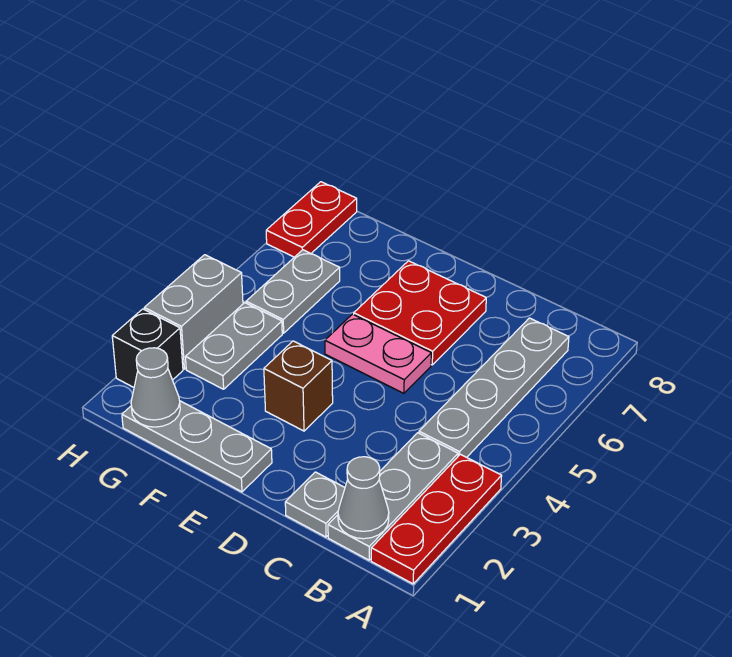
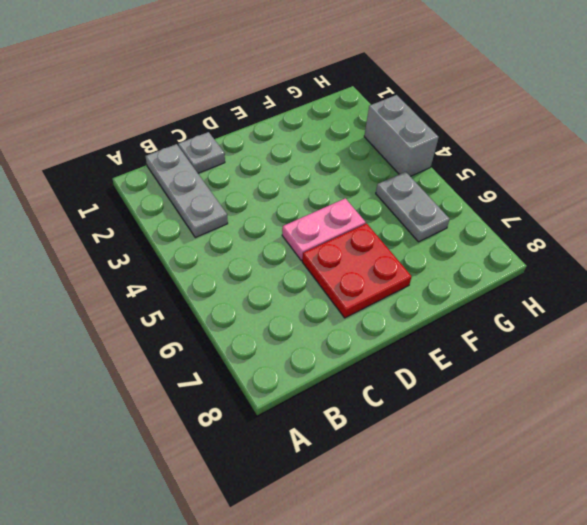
none -> red 1x3 plate [371,454,502,584]
none -> grey 1x4 plate [419,318,569,457]
none -> grey 1x3 plate [122,401,272,492]

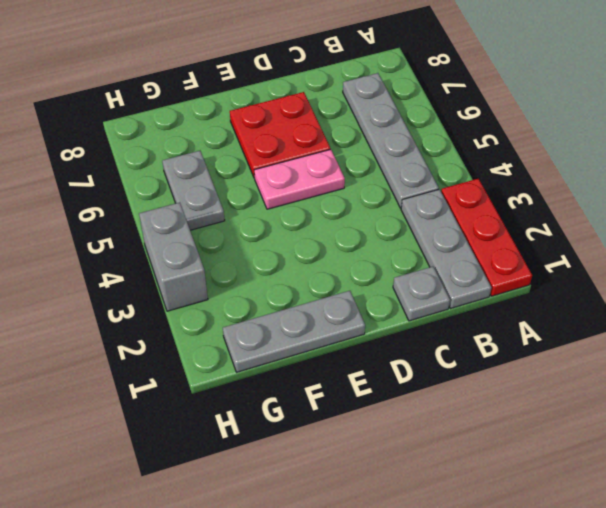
none -> brown 1x1 brick [264,341,333,431]
none -> grey 1x2 plate [185,303,282,389]
none -> black 1x1 brick [112,309,183,387]

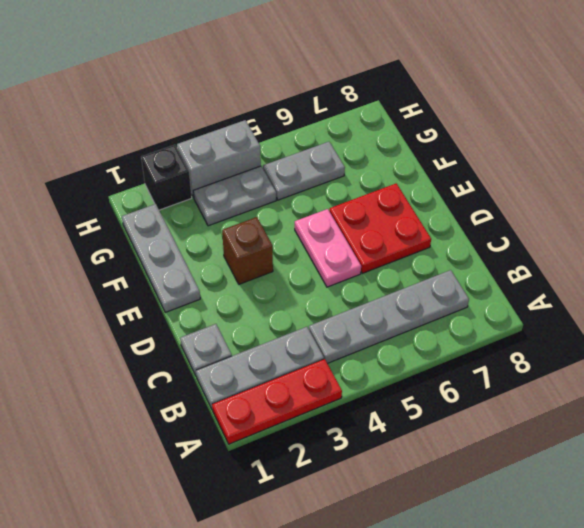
none -> red 1x2 plate [266,182,357,257]
none -> grey 1x1 cone [338,457,389,539]
none -> grey 1x1 cone [131,348,180,427]

